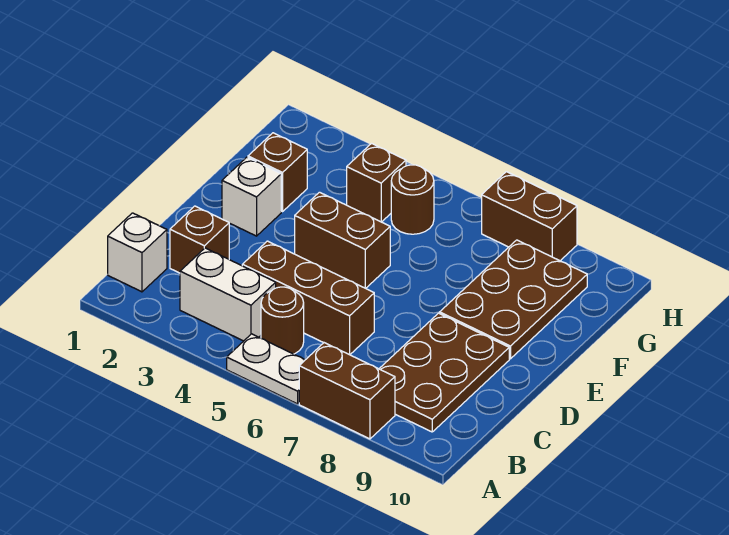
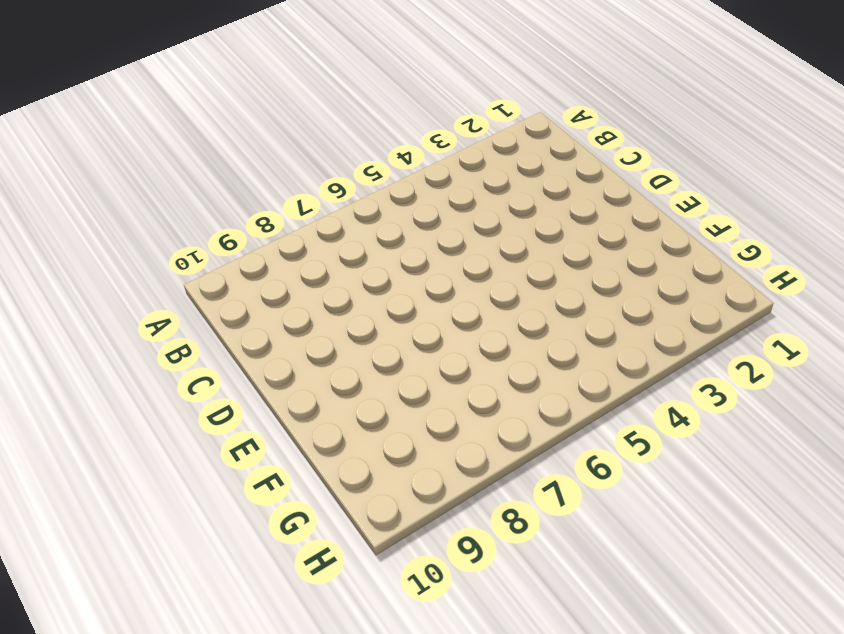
none -> white 1x2 plate [227,334,305,404]
none -> brown 1x2 brick [299,343,395,439]
none -> white 1x1 brick [108,213,167,292]

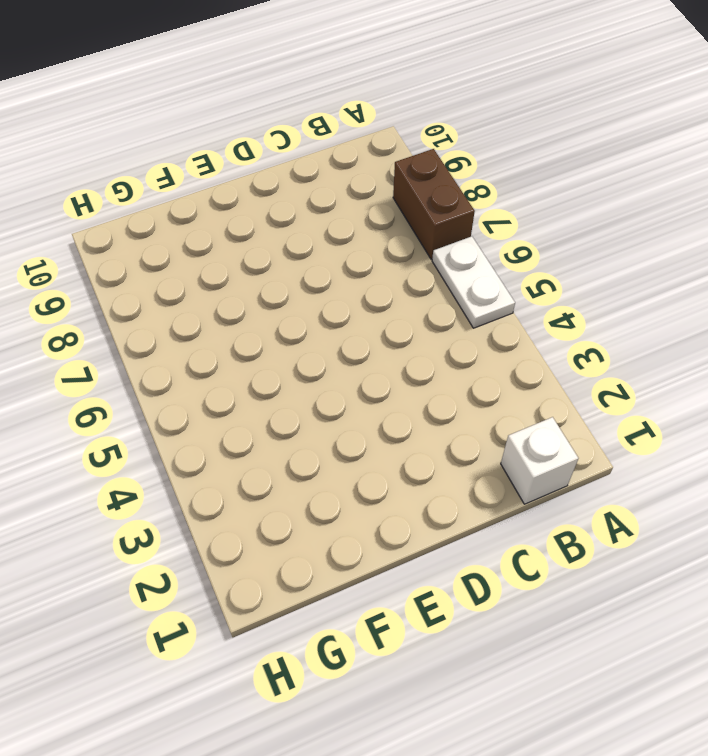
none -> white 1x2 brick [180,248,276,341]
none -> brown 1x1 round brick [261,287,304,354]
none -> brown 2x3 plate [379,313,509,432]

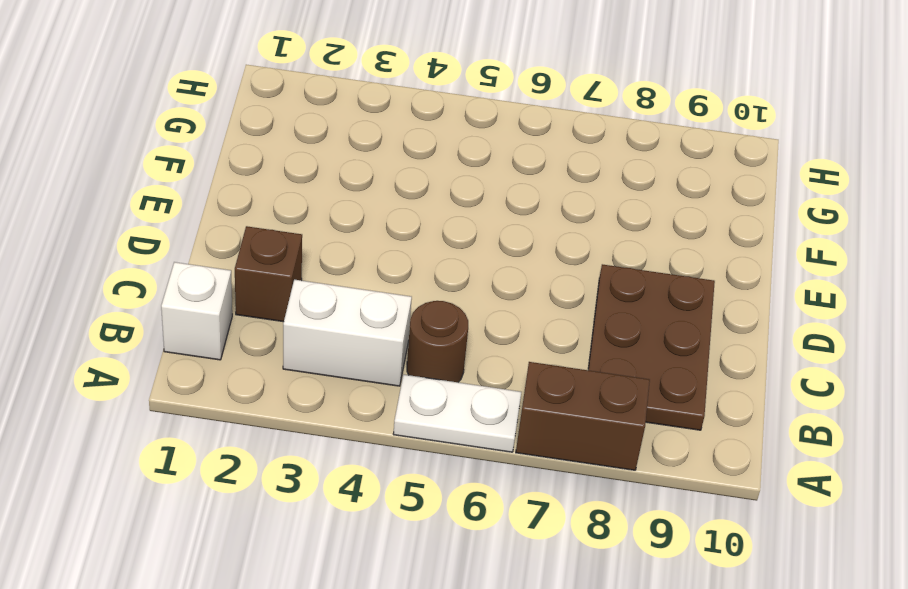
none -> brown 1x3 brick [242,241,374,355]
none -> white 1x1 brick [222,157,281,236]
none -> brown 1x2 brick [295,192,390,288]

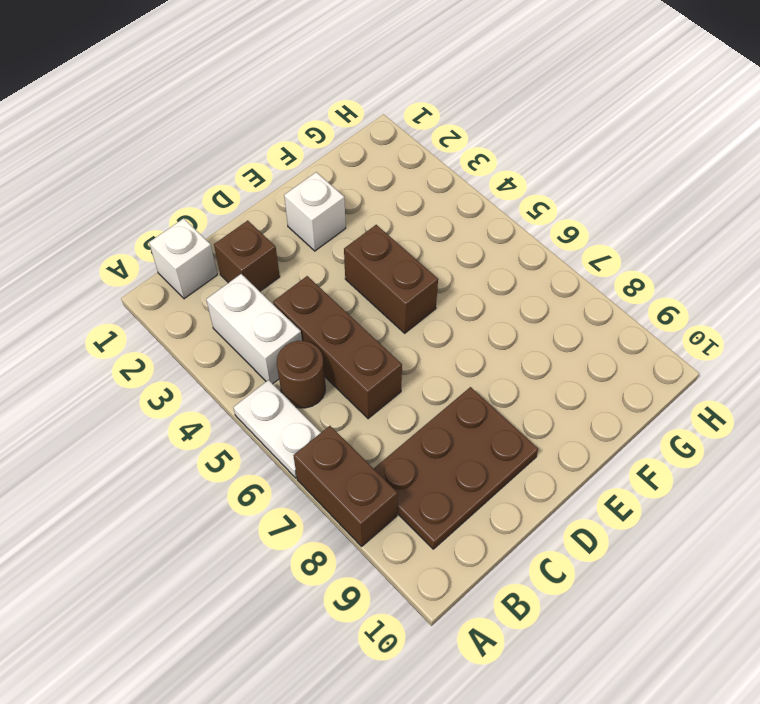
none -> brown 2x3 plate [440,240,587,359]
none -> brown 1x1 brick [248,133,307,212]
none -> brown 1x1 brick [347,144,406,222]

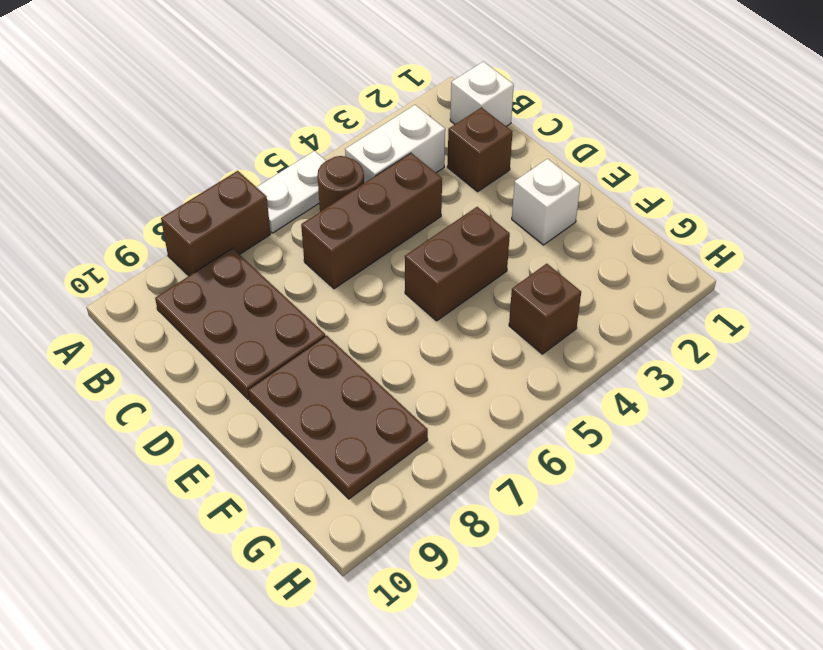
none -> brown 1x1 brick [248,133,307,212]
none -> brown 1x1 round brick [391,165,434,234]
none -> brown 1x2 brick [482,172,577,261]

